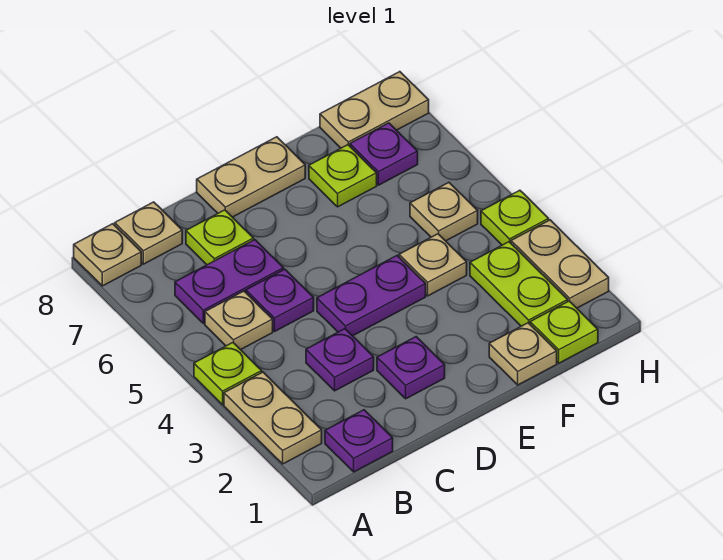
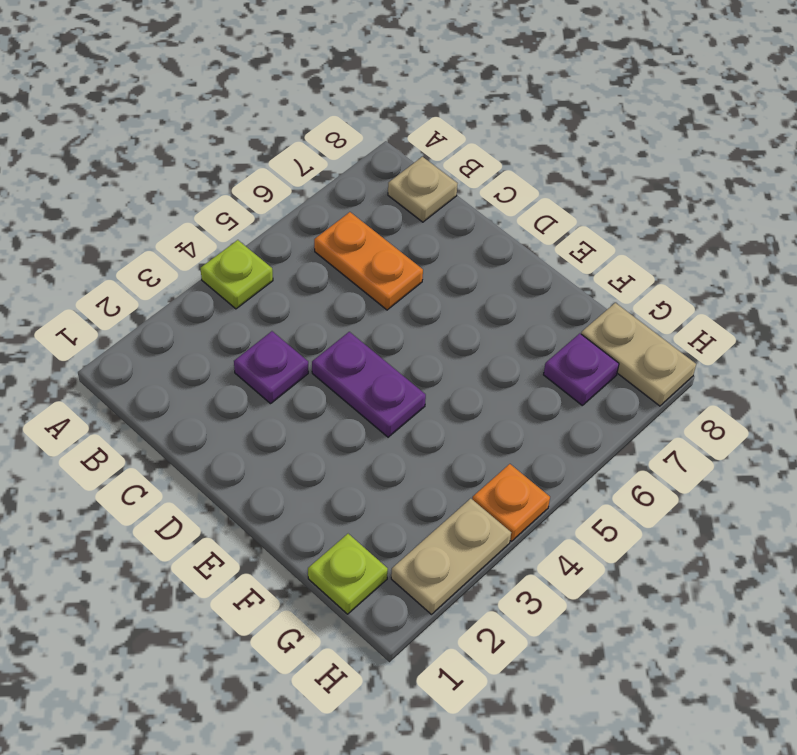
orange 1x2 plate [314,212,423,310] -> purple 1x2 plate [175,240,284,324]
orange 1x1 plate [472,464,550,541] -> lime 1x1 plate [481,190,549,245]
none -> tan 1x2 plate [224,372,322,464]
none -> tan 1x1 plate [74,224,141,286]
none -> purple 1x1 plate [325,410,393,472]

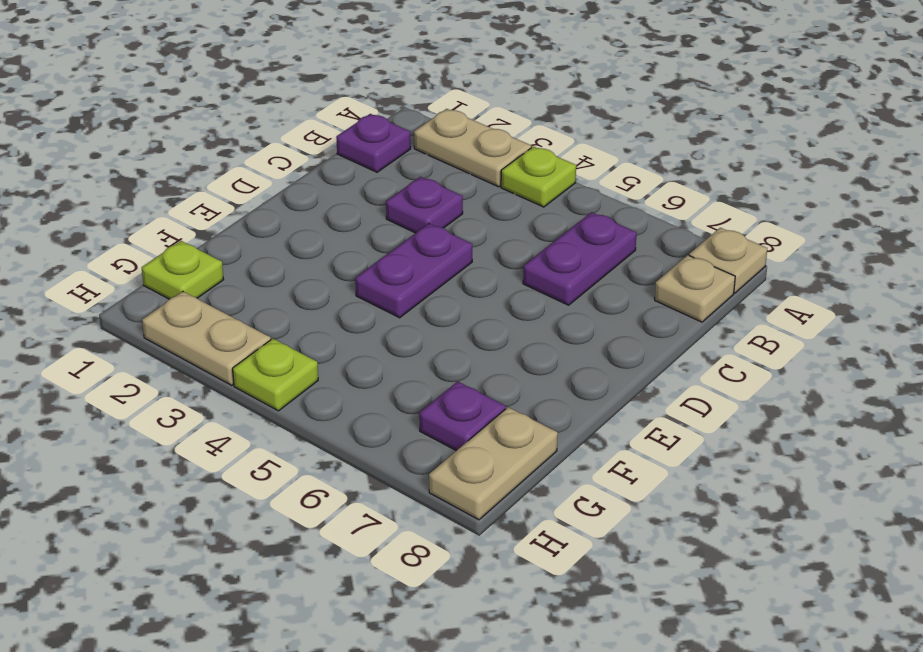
none -> tan 1x1 plate [205,291,273,350]
none -> purple 1x1 plate [246,269,314,331]
none -> lime 1x1 plate [186,210,254,265]

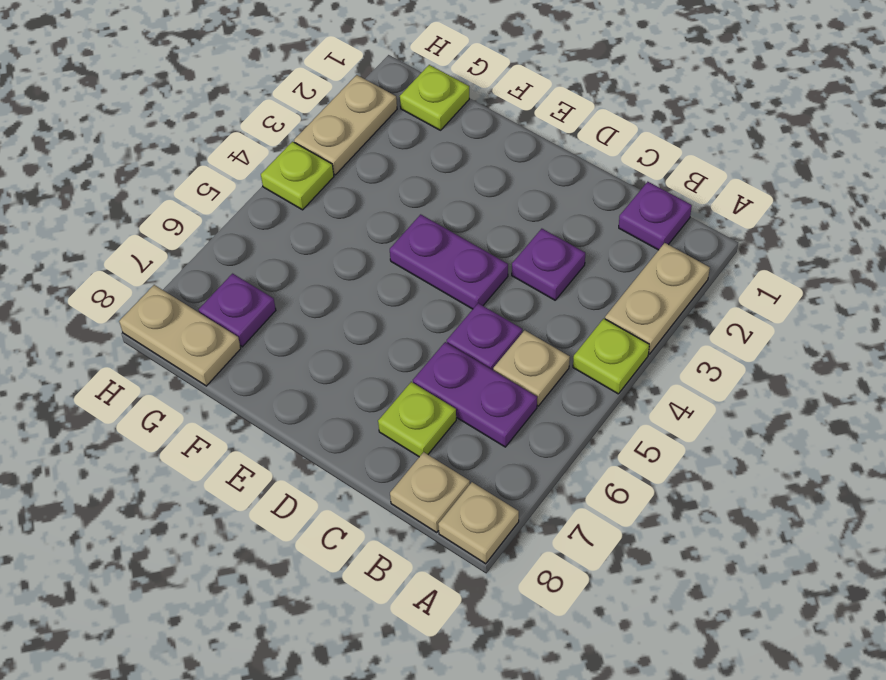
none -> purple 1x1 plate [377,337,445,399]
none -> tan 1x2 plate [197,137,305,217]
none -> tan 1x1 plate [489,323,557,385]

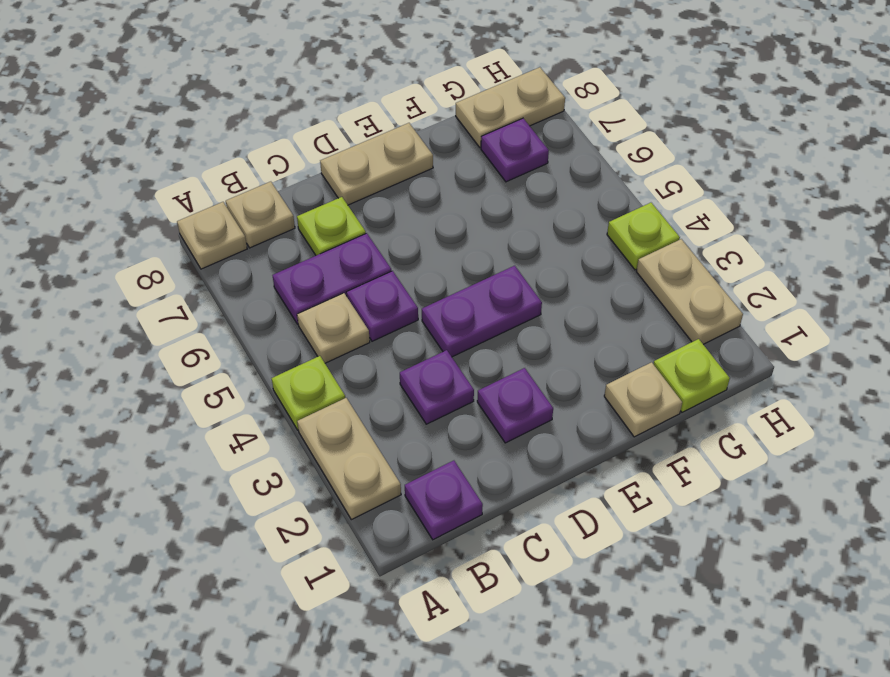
none -> tan 1x1 plate [399,234,467,296]
none -> lime 1x1 plate [309,145,377,207]
none -> lime 1x2 plate [470,242,568,326]

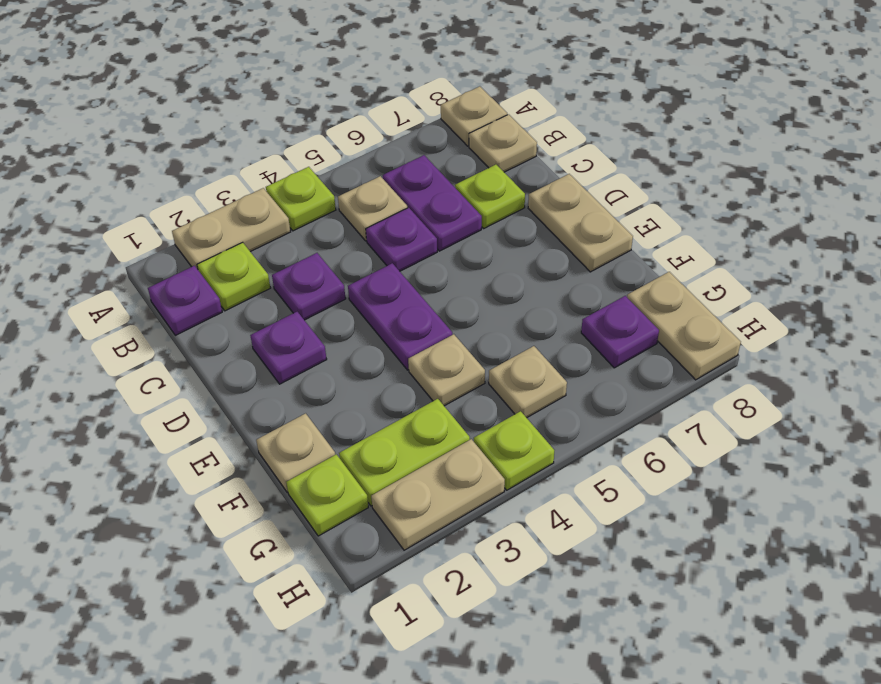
lime 1x1 plate [197,242,270,311] -> lime 1x1 plate moved to [309,145,377,207]

